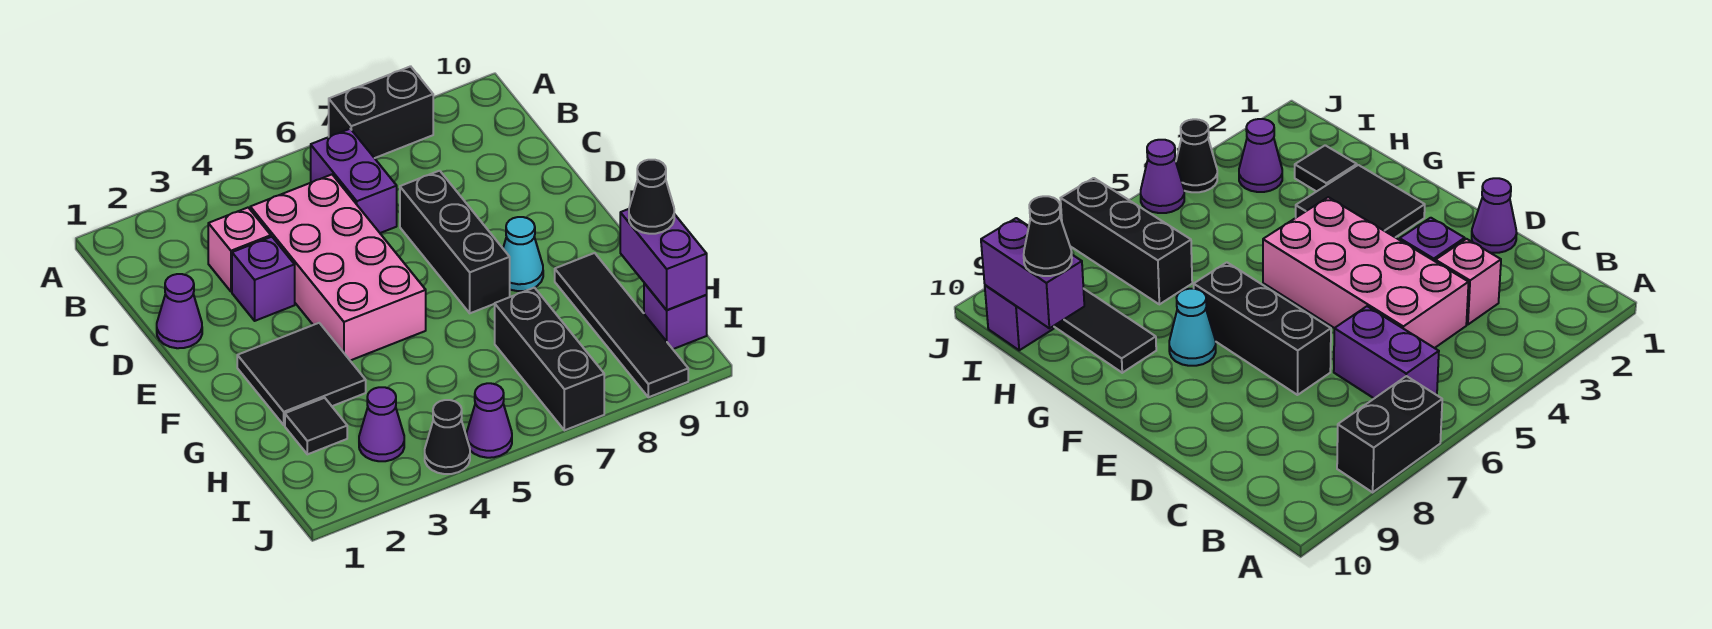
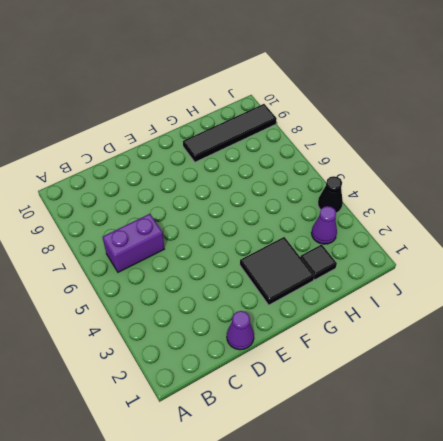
none -> black 1x2 brick [329,66,433,158]
none -> pink 1x1 brick [208,208,271,292]
none -> pink 2x4 brick [250,175,426,361]

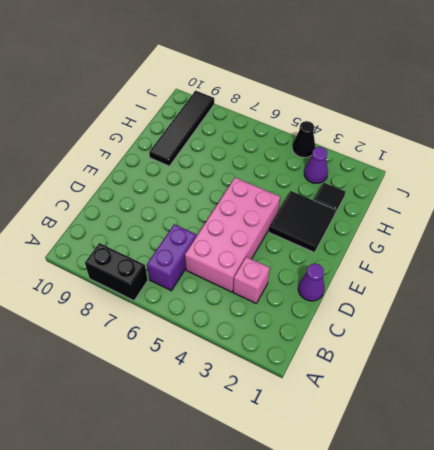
none -> purple 1x1 brick [232,237,295,321]
none -> black 1x3 brick [400,171,510,313]
none -> cyan 1x1 cone [503,217,543,291]

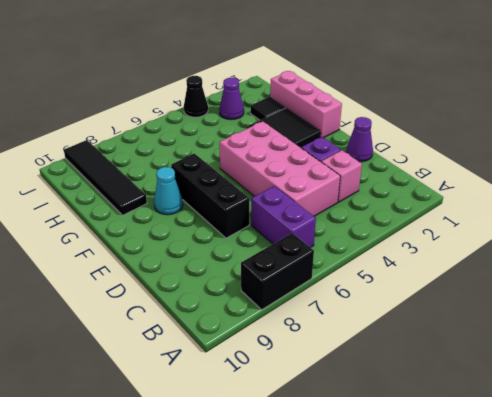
pink 1x3 brick [270,71,342,138] -> none
none -> black 1x3 brick [495,288,604,430]
none -> purple 1x1 brick [644,283,707,349]
none -> purple 1x1 cone [467,383,512,458]

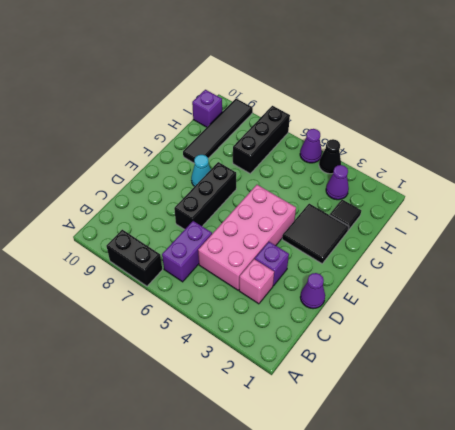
none -> purple 1x2 brick [620,209,707,310]
none -> black 1x1 cone [629,160,674,234]

